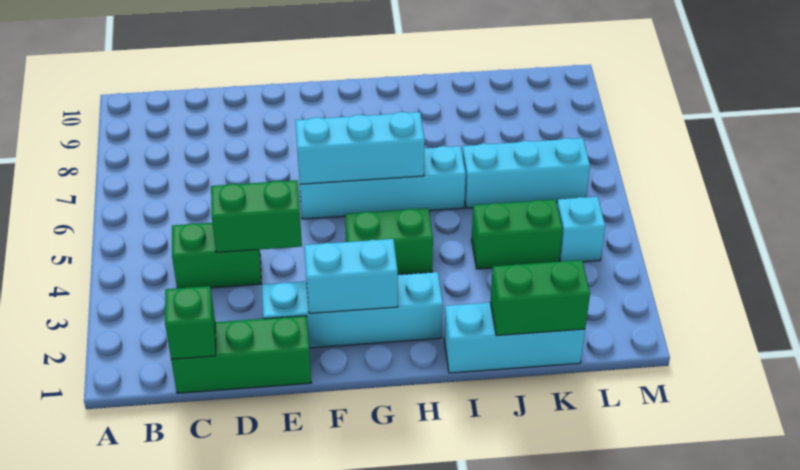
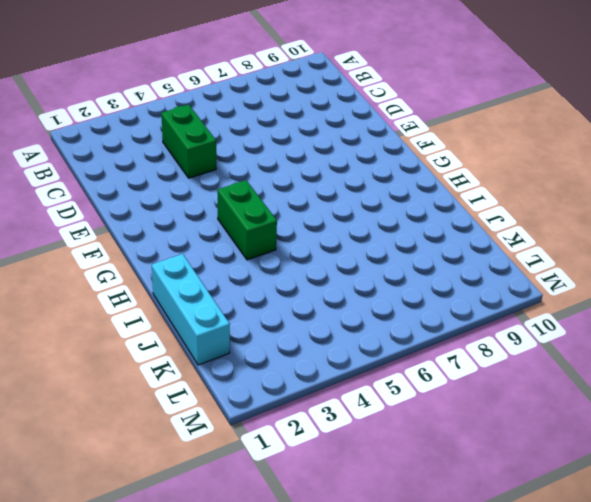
none -> green 1x3 brick [171,316,311,393]
none -> cyan 1x4 brick [262,272,443,348]
none -> cyan 1x4 brick [299,146,466,219]

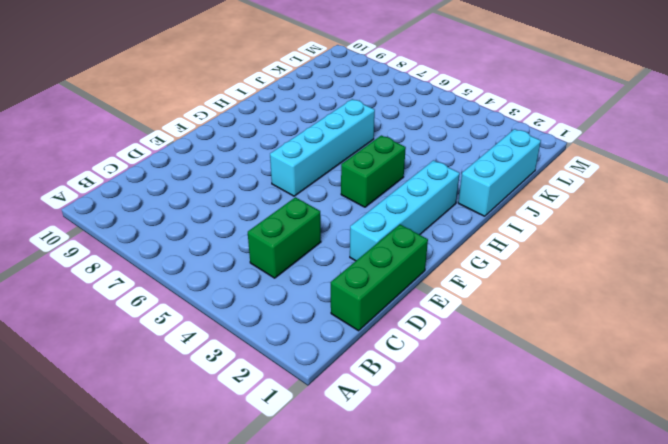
none -> green 1x2 brick [472,200,562,269]
none -> cyan 1x3 brick [462,138,590,208]
none -> cyan 1x1 brick [557,197,605,262]

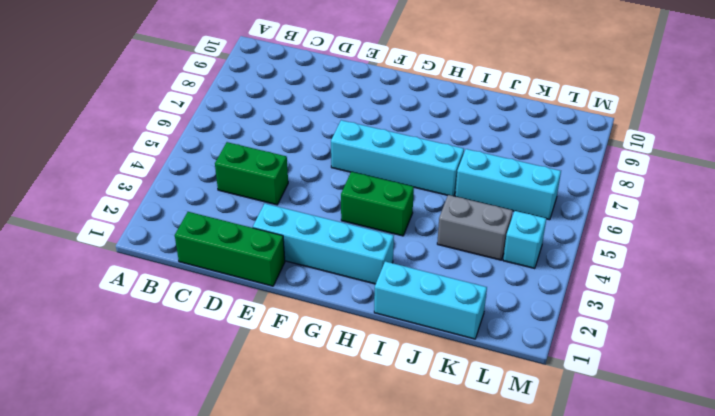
grey 1x2 brick [437,195,513,260] -> green 1x2 brick [472,200,562,269]
none -> green 1x1 brick [165,286,216,359]
none -> green 1x2 brick [211,180,302,252]
none -> cyan 1x2 brick [304,239,398,313]

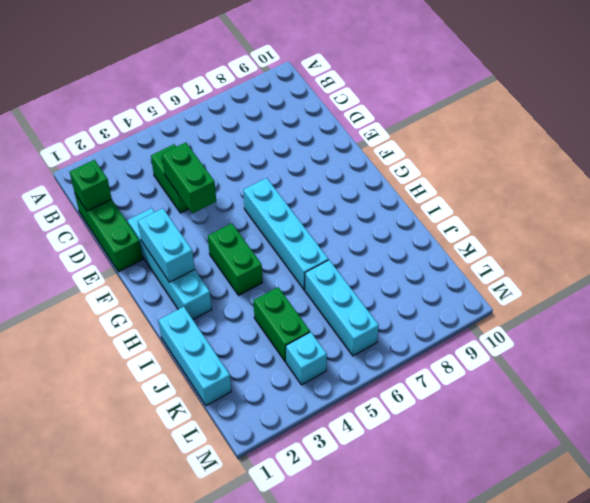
none -> cyan 1x3 brick [295,112,425,184]
none -> green 1x2 brick [490,260,590,336]

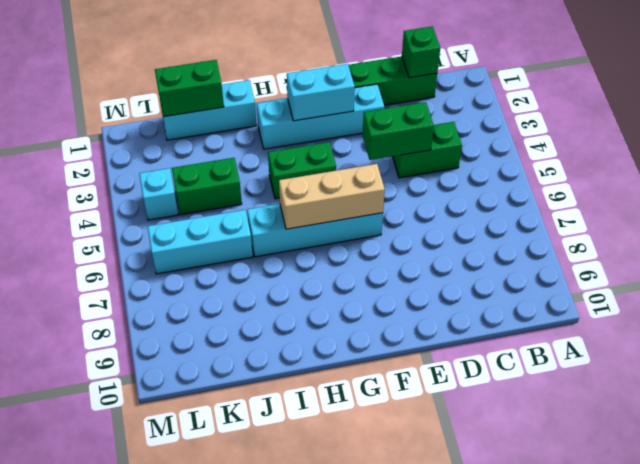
tan 1x3 brick [279,164,385,229] -> cyan 1x3 brick [295,112,425,184]

